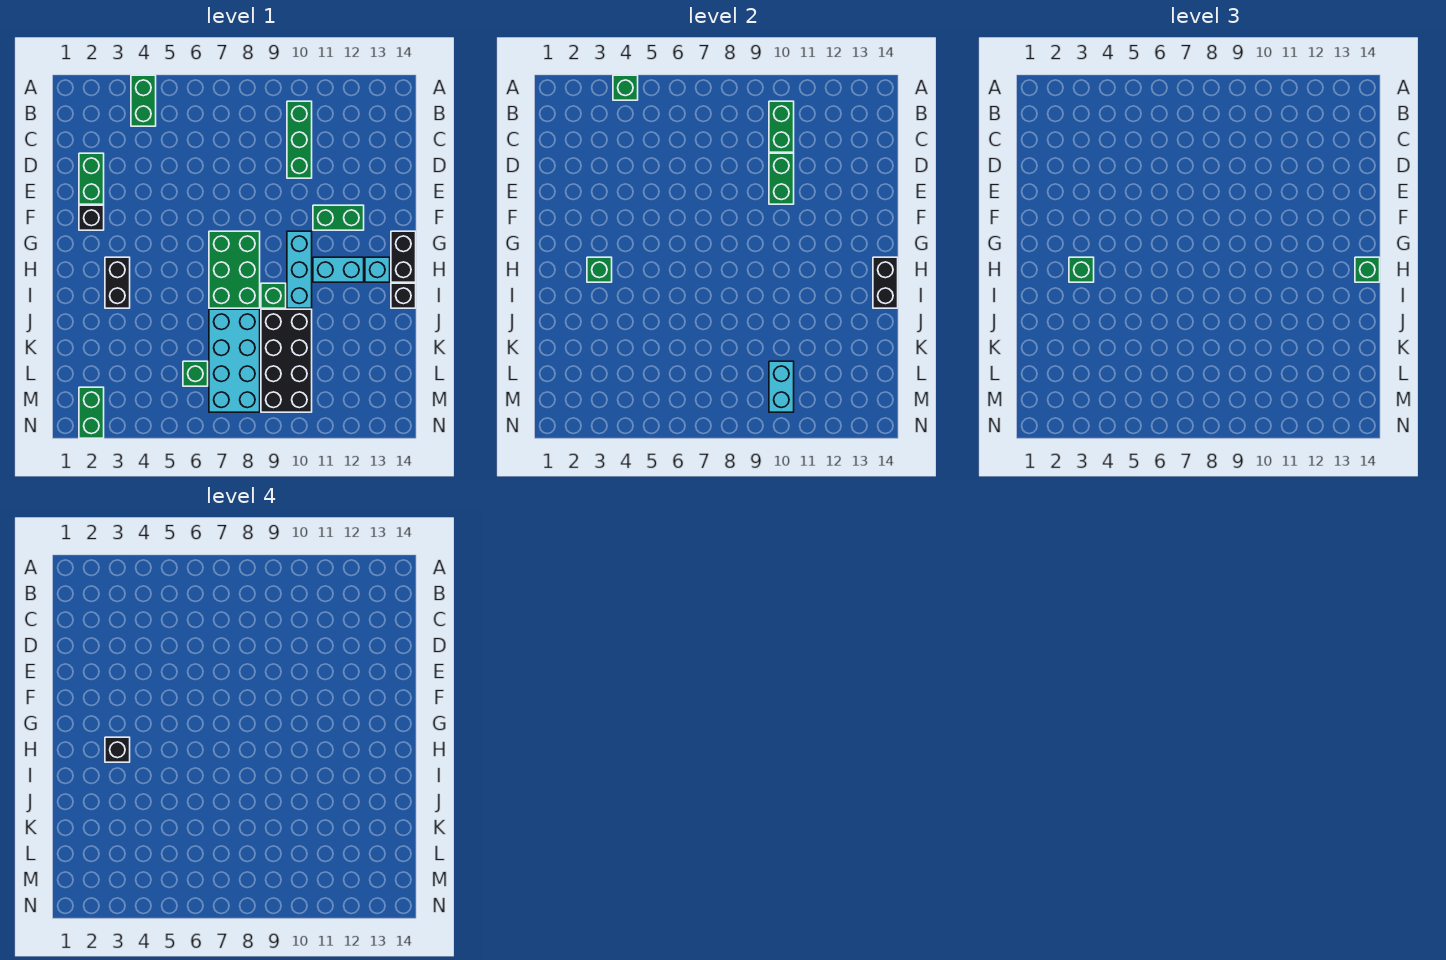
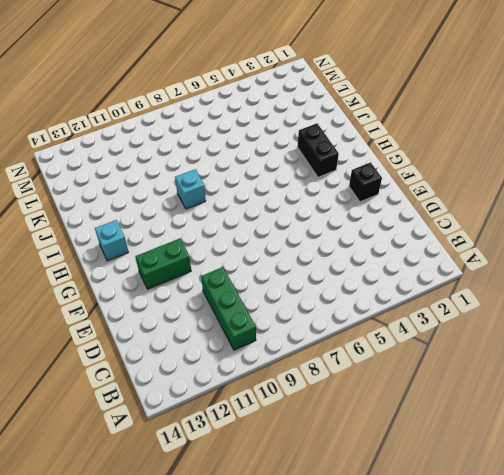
cyan 1x1 brick [175,170,206,209] -> green 1x1 brick [261,283,286,308]
none -> green 1x2 brick [131,75,156,126]
none -> green 1x2 brick [79,153,104,204]
none -> green 2x3 brick [209,231,260,308]

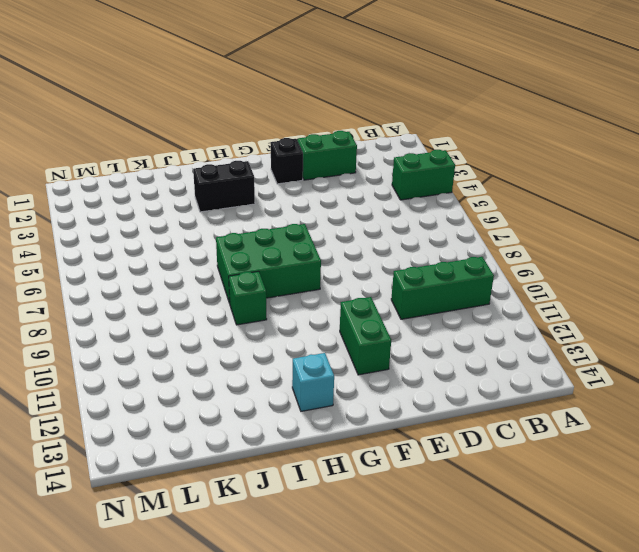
none -> cyan 1x3 brick [287,231,312,308]
none -> black 1x2 brick [391,231,416,282]
none -> cyan 1x2 brick [313,257,364,282]

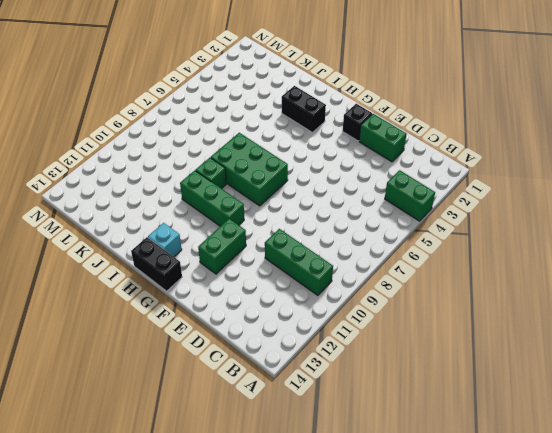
green 1x3 brick [180,170,244,226] -> cyan 1x3 brick [287,231,312,308]
none -> cyan 1x2 brick [313,257,364,282]
none -> black 1x1 brick [391,283,416,308]
none -> cyan 2x4 brick [209,309,260,412]

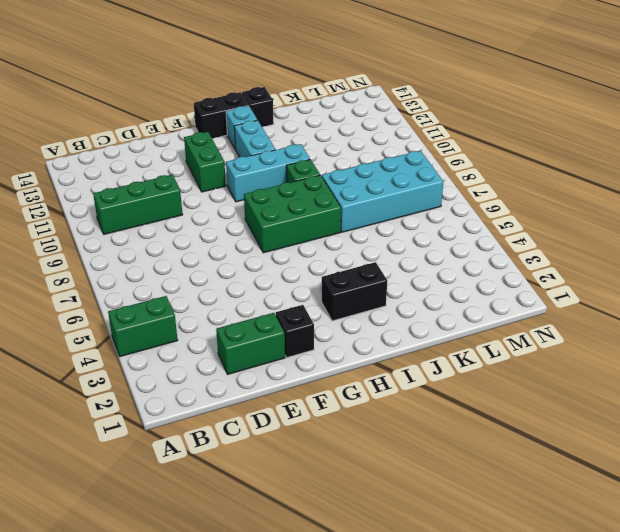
none -> black 2x4 brick [261,309,312,412]
none -> green 1x1 brick [183,361,208,386]
none -> green 1x2 brick [79,387,104,438]

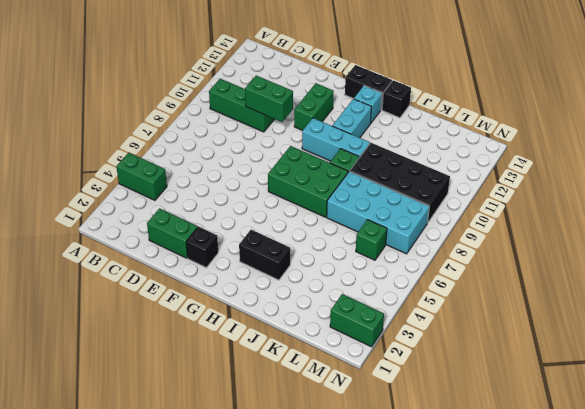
none -> green 1x1 brick [613,75,638,100]
none -> green 1x2 brick [769,101,794,152]
none -> green 1x1 brick [587,257,612,282]

